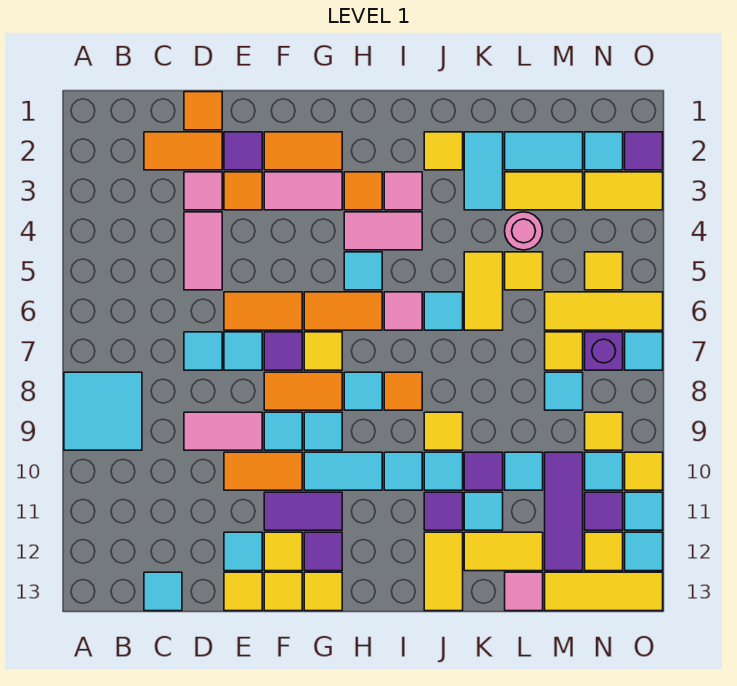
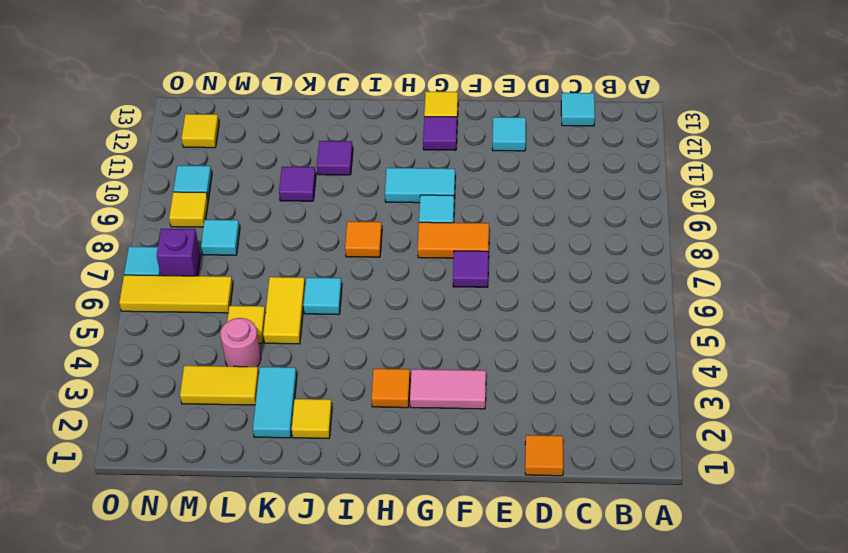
none -> cyan 2x2 tile [64,372,142,450]
none -> orange 1x2 tile [144,132,222,170]
none -> pink 1x1 tile [184,172,222,210]
none -> pink 1x2 tile [184,212,222,290]

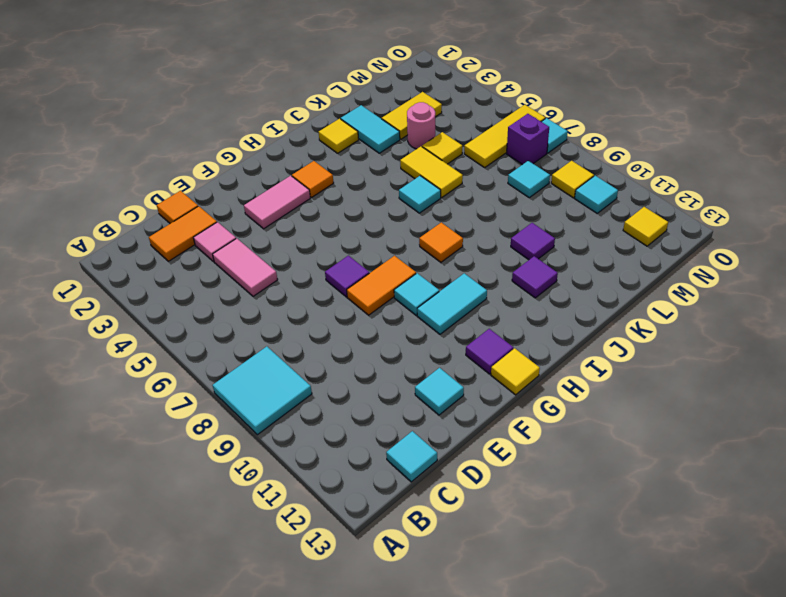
none -> cyan 1x1 tile [184,332,222,370]
none -> pink 1x2 tile [184,412,262,450]
none -> purple 1x1 tile [224,132,262,170]
none -> orange 1x1 tile [224,172,262,210]

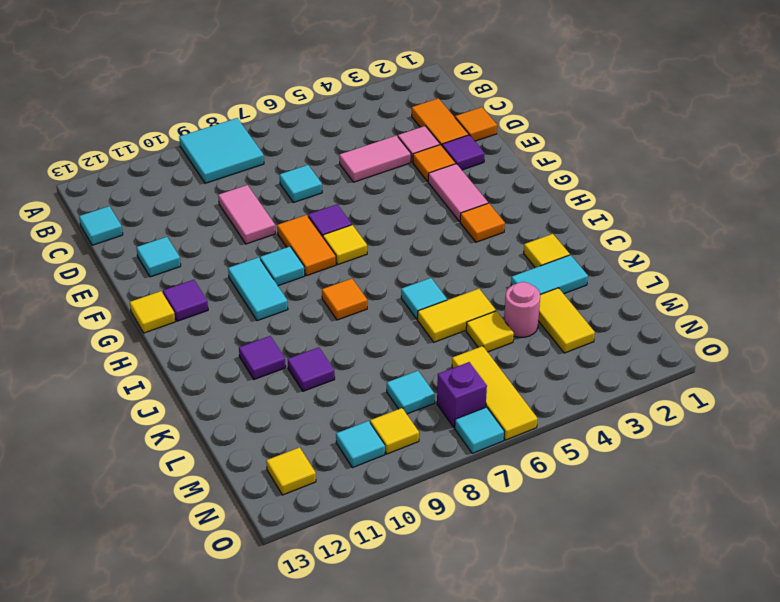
none -> orange 1x2 tile [224,292,302,330]
none -> cyan 1x1 tile [224,332,262,370]
none -> orange 1x2 tile [224,452,302,490]
none -> yellow 1x1 tile [224,572,262,611]

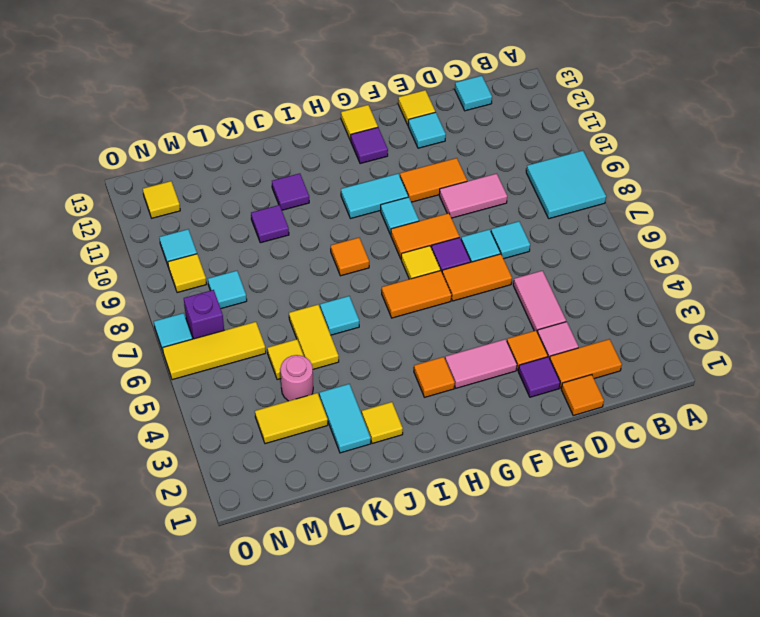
none -> orange 1x2 tile [264,132,342,170]
none -> cyan 1x1 tile [264,412,302,450]
none -> purple 1x2 tile [264,492,342,530]
none -> yellow 1x1 tile [264,532,302,571]

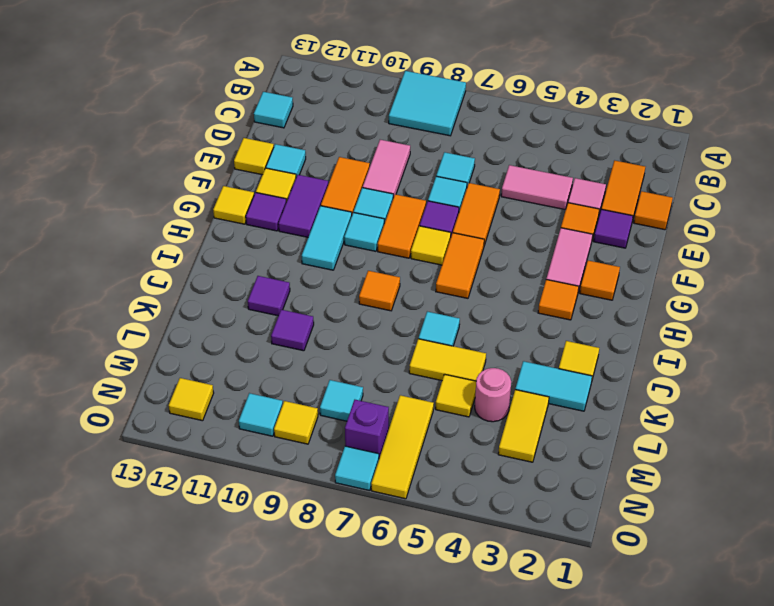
orange 1x1 tile [580,261,620,300] -> orange 1x2 tile [264,132,342,170]
none -> yellow 1x1 tile [264,572,302,611]
none -> pink 1x2 tile [344,212,422,250]
none -> cyan 1x1 tile [344,252,382,290]
none -> cyan 1x1 tile [344,372,382,410]

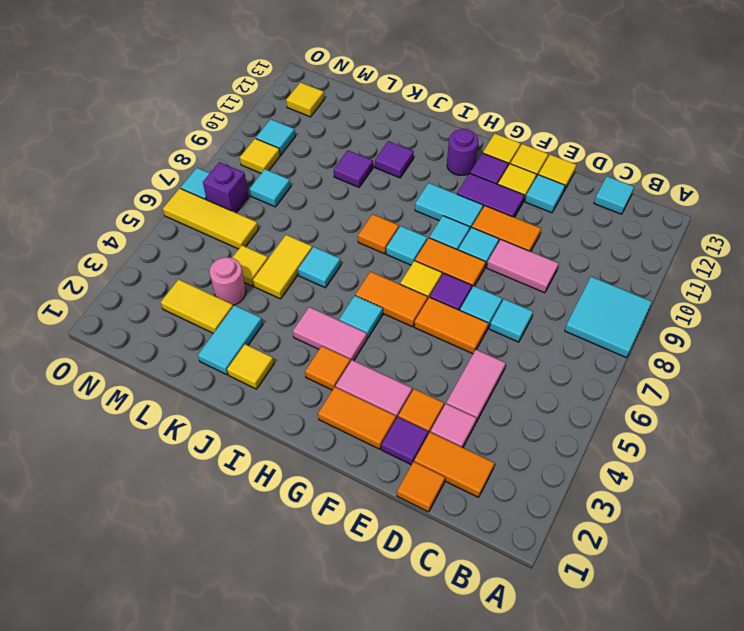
purple 1x1 round brick [447,129,478,175] -> none
none -> pink 1x1 tile [384,172,422,210]
none -> pink 1x1 tile [384,292,422,330]
none -> cyan 1x1 tile [384,452,422,490]
none -> yellow 1x1 tile [424,412,463,450]

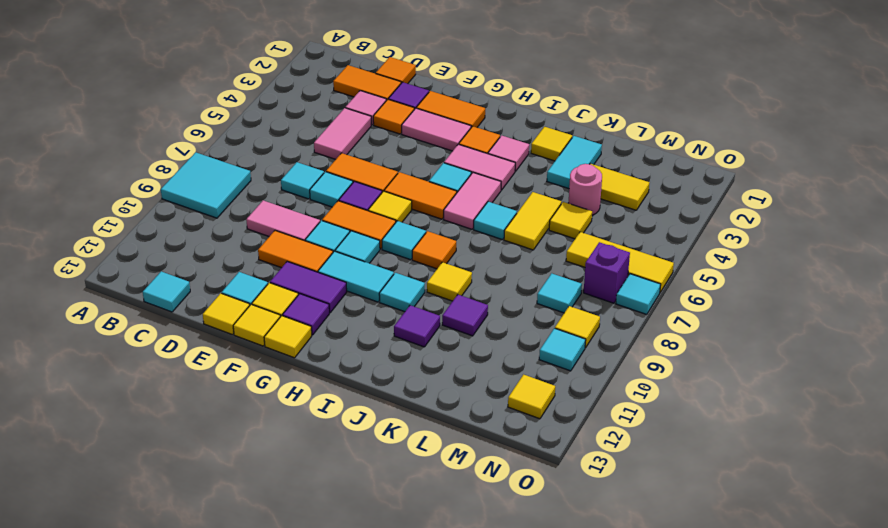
pink 1x2 tile [444,173,501,229] -> pink 1x1 tile [384,292,422,330]
none -> cyan 1x1 tile [424,452,463,490]
none -> yellow 1x2 tile [424,532,463,611]
none -> cyan 1x1 tile [464,492,503,530]
none -> yellow 1x2 tile [464,532,543,571]

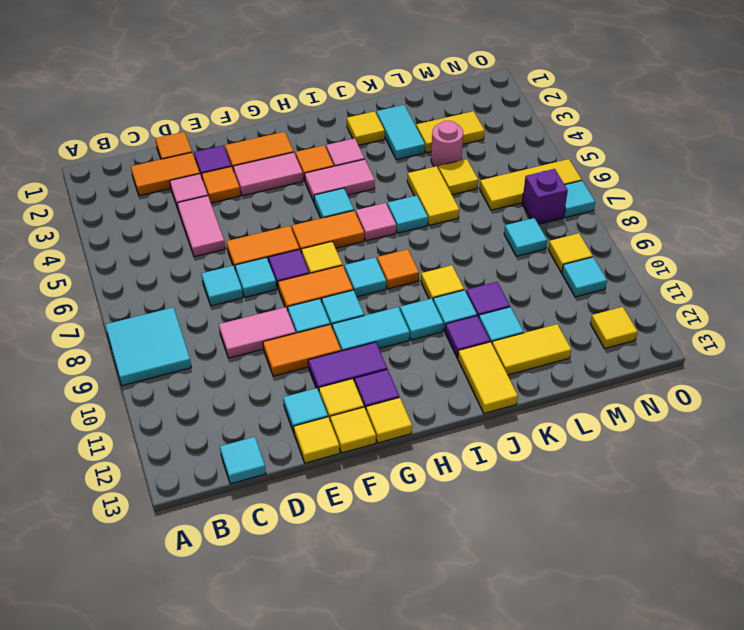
none -> cyan 1x2 tile [505,132,583,170]
none -> cyan 1x1 tile [505,452,543,490]
none -> pink 1x1 tile [505,572,543,611]
none -> yellow 1x1 tile [545,332,583,370]

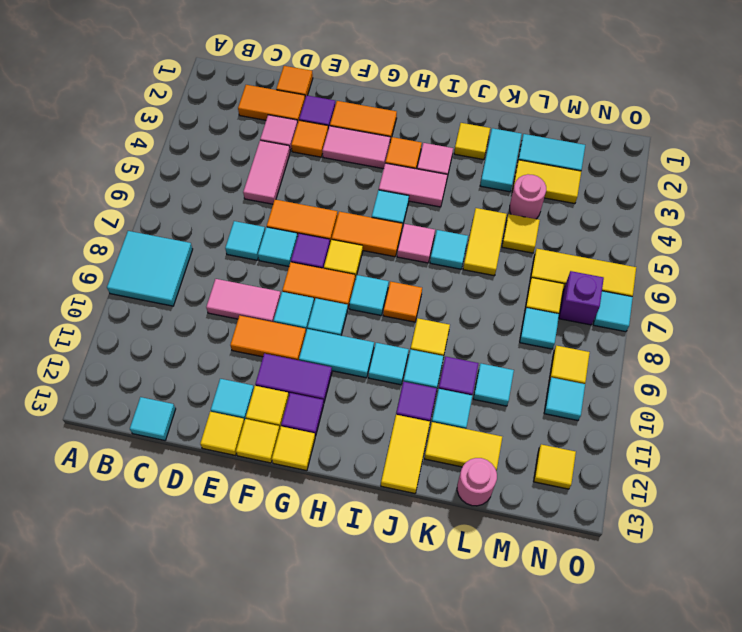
pink 1x1 round brick [457,458,497,506] -> pink 1x1 tile [505,572,543,611]
none -> purple 1x3 tile [545,452,583,571]
none -> yellow 1x3 tile [545,572,663,611]
none -> cyan 1x1 tile [585,132,623,170]
none -> yellow 1x2 tile [585,172,663,210]

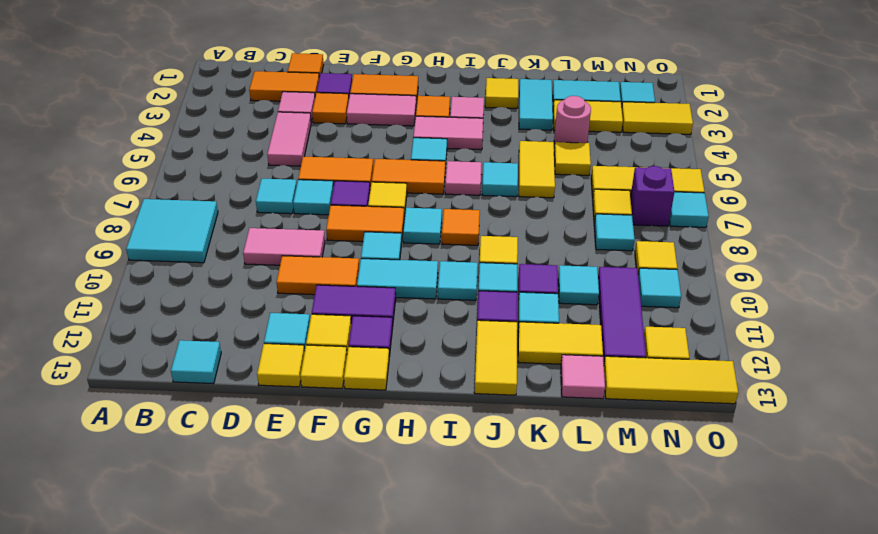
none -> cyan 1x1 tile [264,412,302,450]
none -> yellow 1x1 tile [585,252,623,290]
none -> purple 1x1 tile [585,492,623,530]
none -> purple 1x1 tile [625,132,663,170]

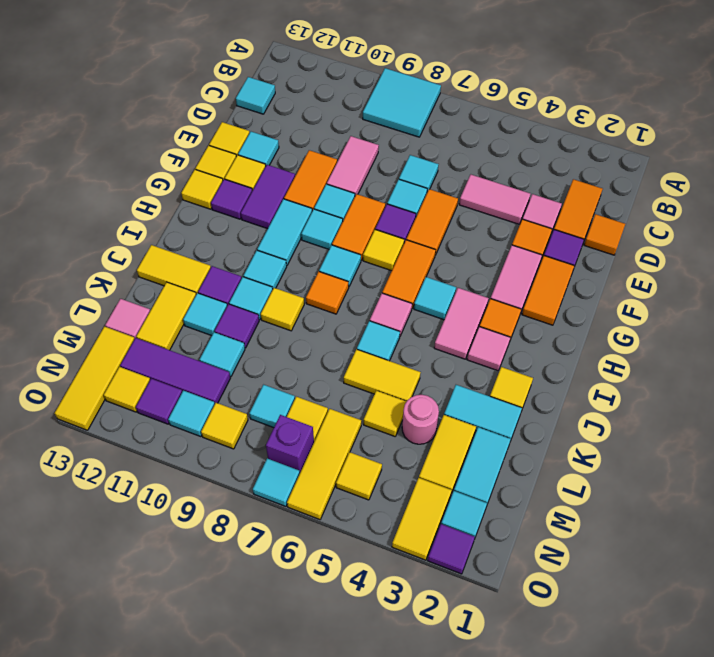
none -> yellow 1x1 tile [625,452,663,490]
none -> cyan 1x1 tile [625,492,663,530]
none -> cyan 1x1 tile [625,532,663,571]

